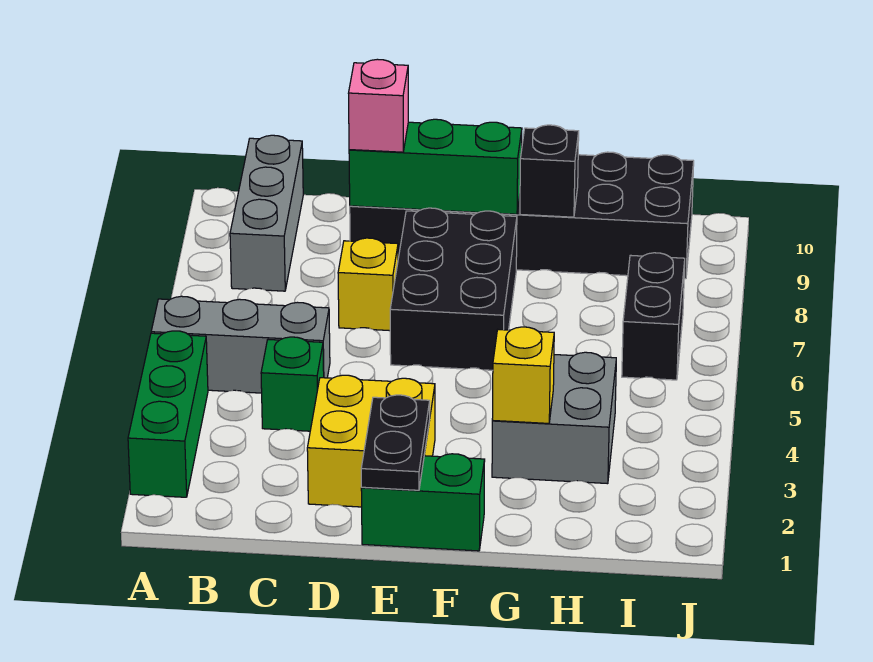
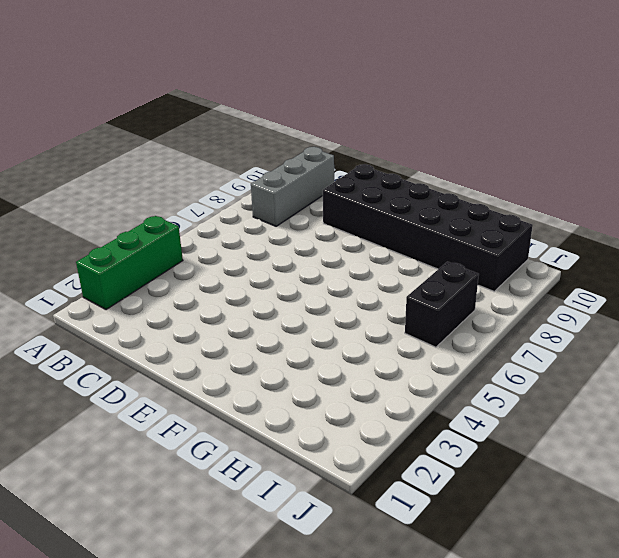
none -> grey 1x3 brick [151,296,330,393]
none -> green 1x1 brick [261,337,324,431]
none -> yellow 2x2 brick [307,375,435,507]

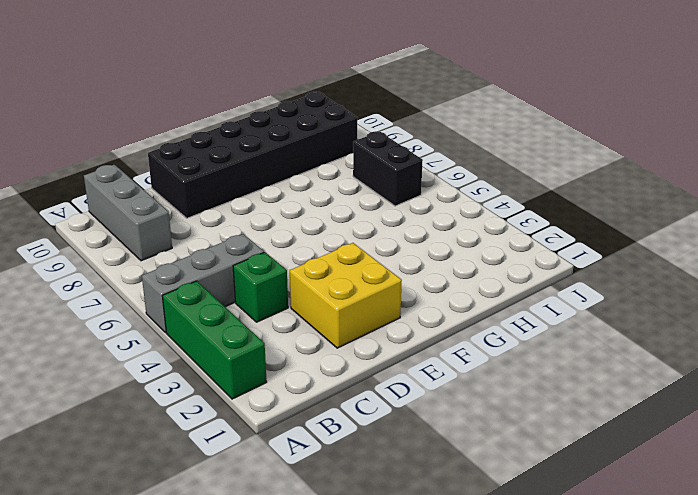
none -> yellow 1x1 brick [338,238,398,331]
none -> green 1x2 brick [361,454,485,551]
none -> black 2x3 brick [390,208,517,370]

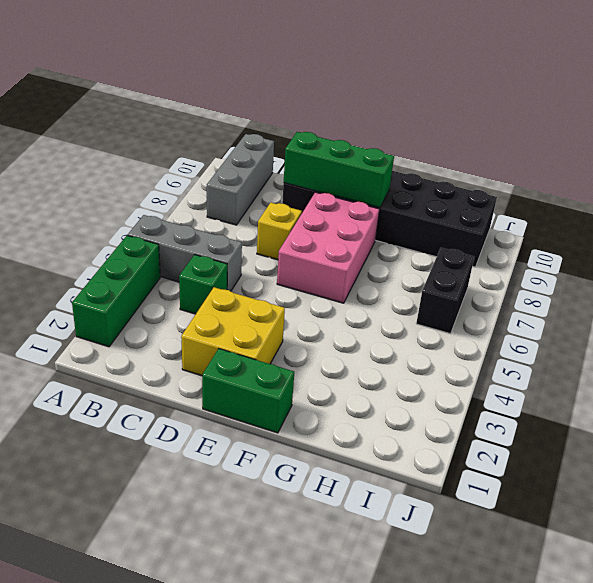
pink 2x3 brick [277,192,379,303] -> black 2x3 brick [390,208,517,370]
none -> grey 2x2 brick [492,352,616,484]
none -> black 1x2 plate [361,395,430,490]
none -> yellow 1x1 brick [492,327,554,423]

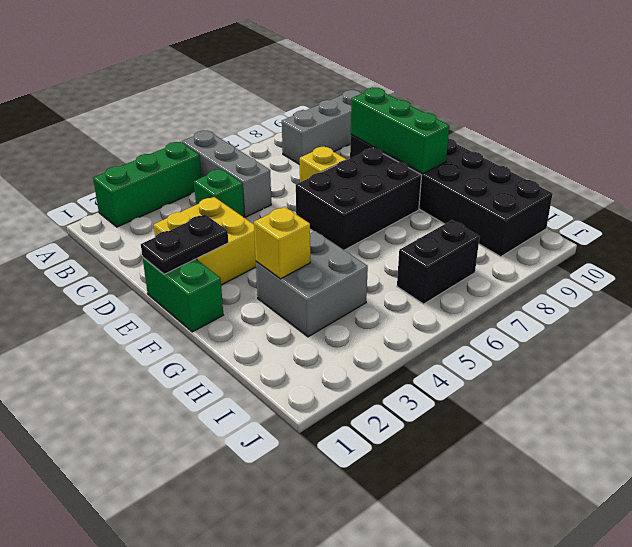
none -> black 1x1 brick [520,125,579,217]
none -> pink 1x1 brick [348,59,408,152]

